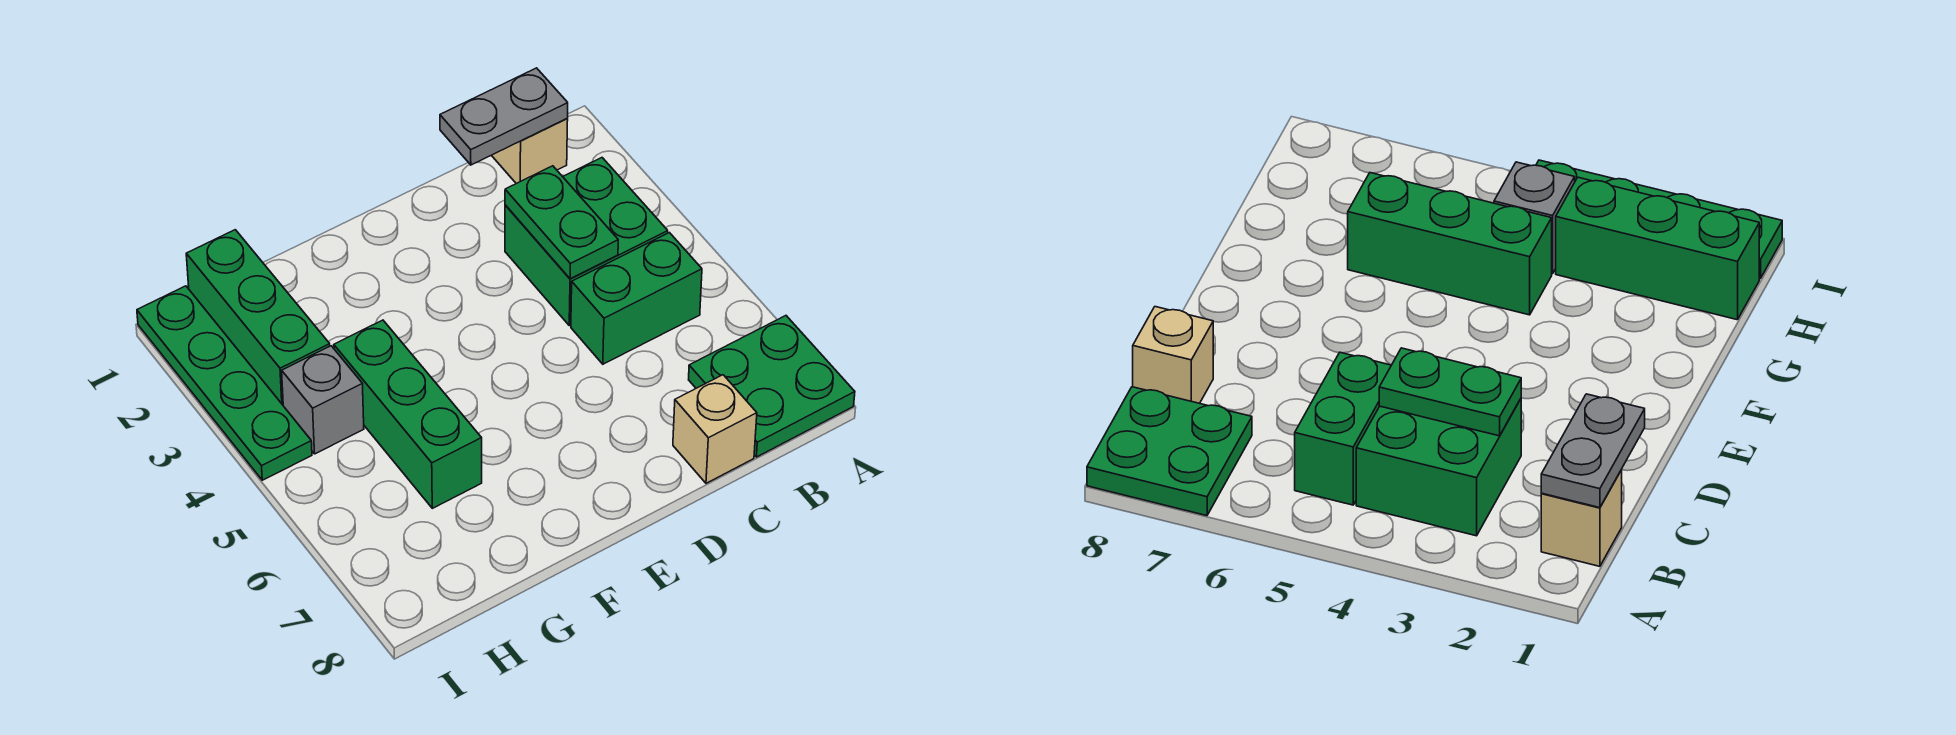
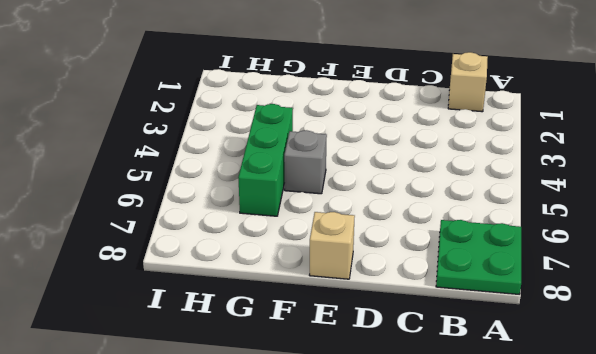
tan 1x1 brick [310,212,355,279] -> tan 1x1 brick moved to [673,375,757,483]
grey 1x1 brick [284,130,327,194] -> grey 1x1 brick moved to [282,346,364,454]
none -> green 2x2 brick [505,158,668,326]
none -> green 1x2 brick [571,233,702,364]

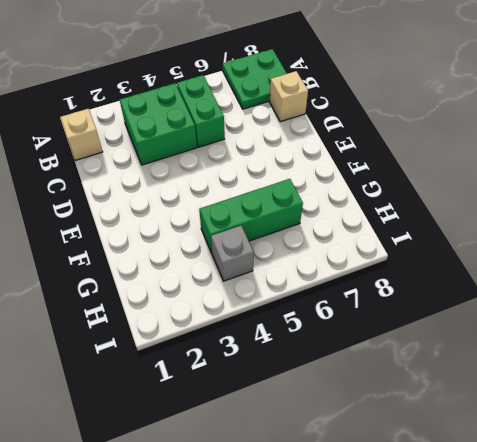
none -> green 1x3 brick [186,230,330,405]
none -> green 1x4 plate [137,286,312,480]

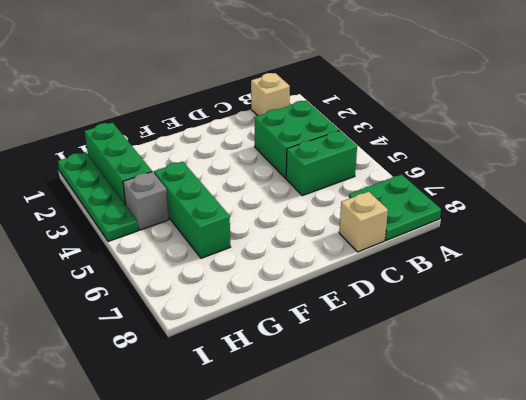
none -> grey 1x2 plate [440,68,568,165]
none -> green 1x2 plate [505,166,618,279]

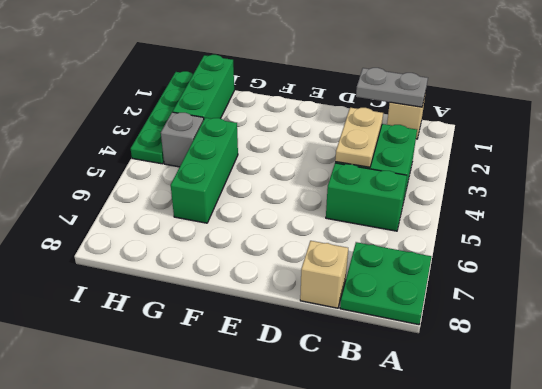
tan 1x2 plate [335,108,383,167] -> green 1x2 plate [505,166,618,279]

